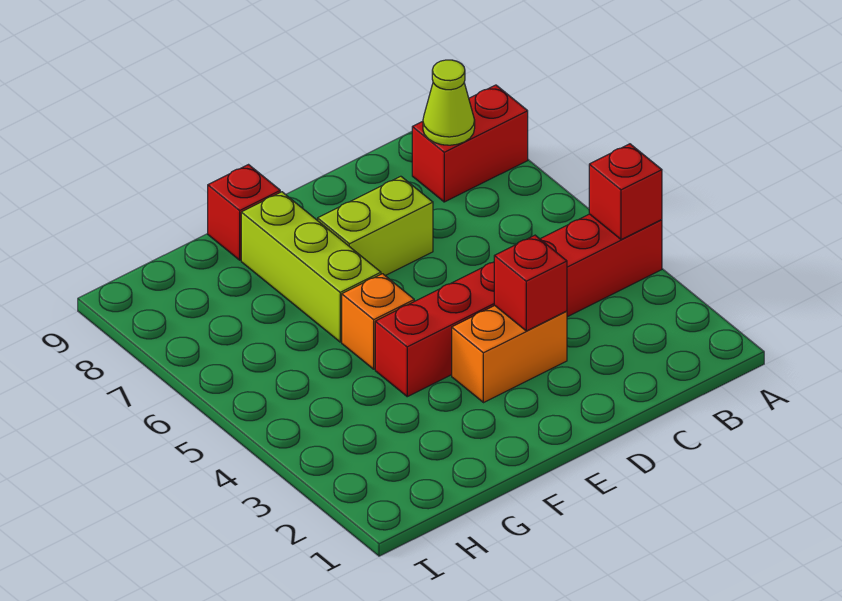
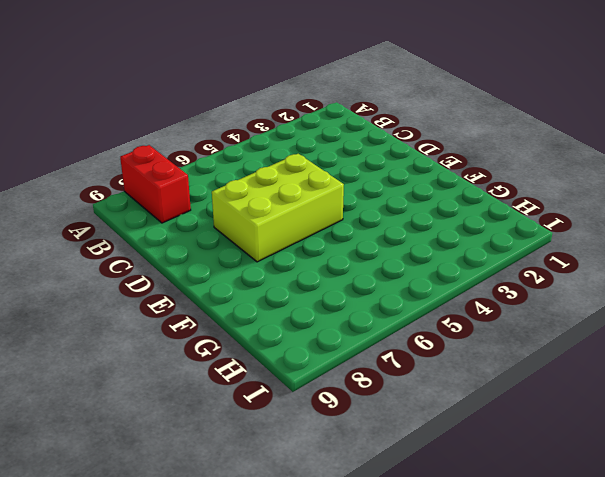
lime 2x3 brick [212,154,344,262] -> lime 1x2 brick [318,176,433,276]
none -> red 1x6 brick [375,214,662,397]
none -> orange 1x2 brick [452,306,567,403]

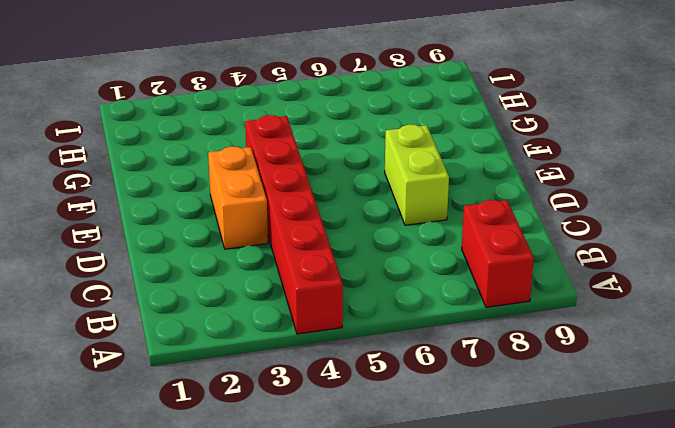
none -> orange 1x1 brick [342,274,414,369]
none -> lime 1x3 brick [241,192,381,342]

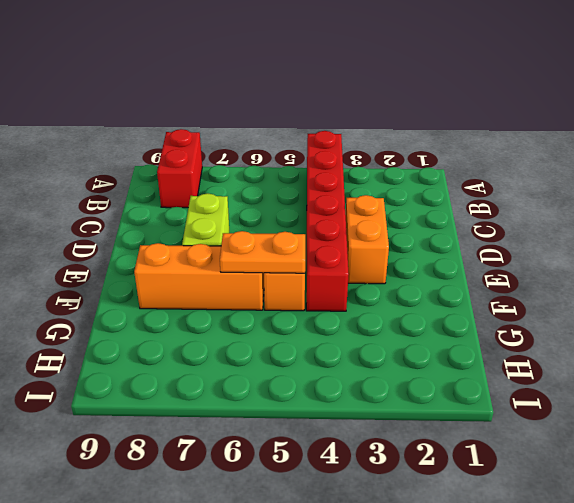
orange 1x2 plate [220,231,305,273] -> none
orange 1x3 brick [134,243,264,310] -> lime 1x3 brick [241,192,381,342]
none -> red 1x1 brick [208,165,280,260]
none -> red 1x1 brick [589,144,662,240]

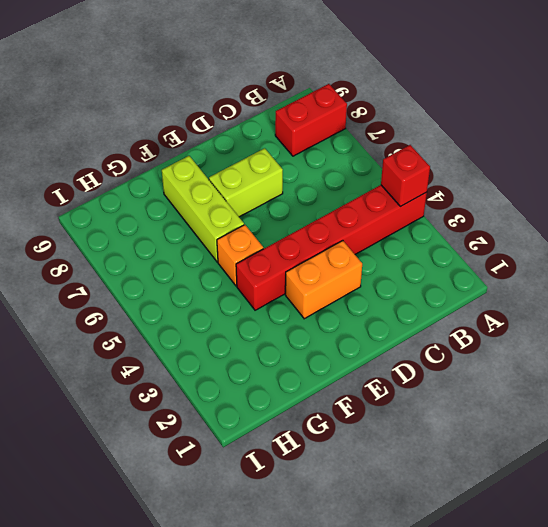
none -> red 1x1 brick [208,165,280,260]
none -> lime 1x1 cone [423,60,475,145]

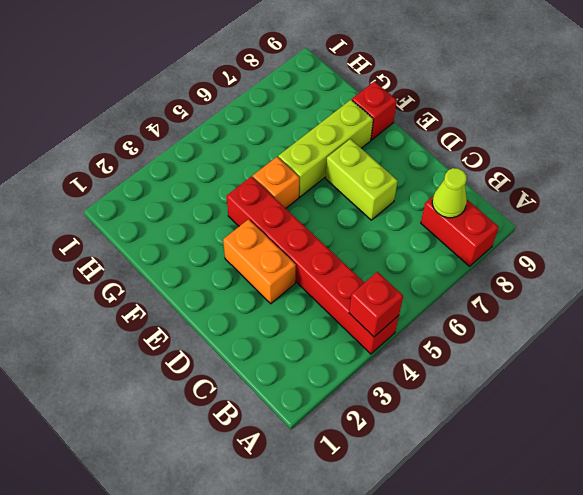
none -> red 1x1 brick [494,235,567,331]

